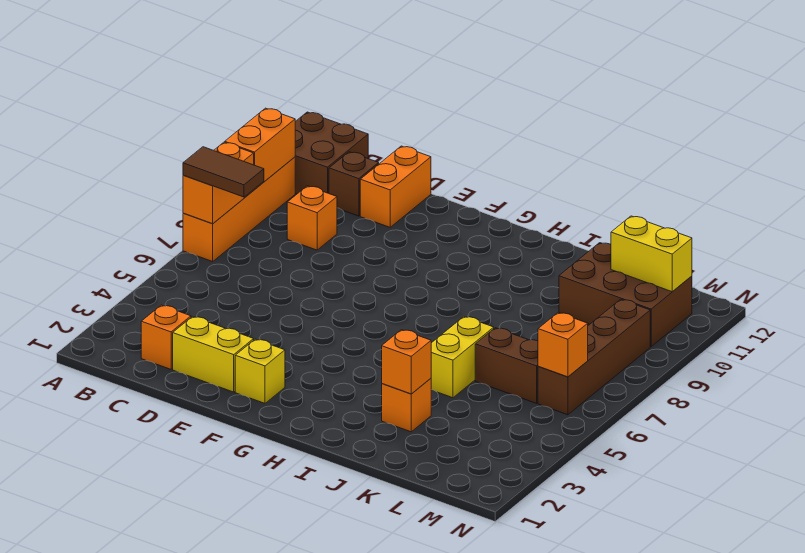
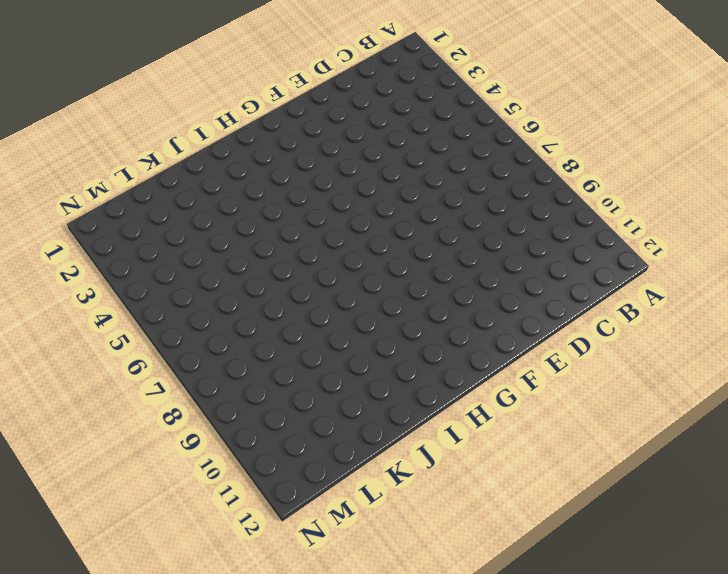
none -> orange 1x4 brick [183,157,295,261]
none -> brown 2x2 brick [295,112,368,194]
none -> orange 1x1 brick [141,305,191,369]

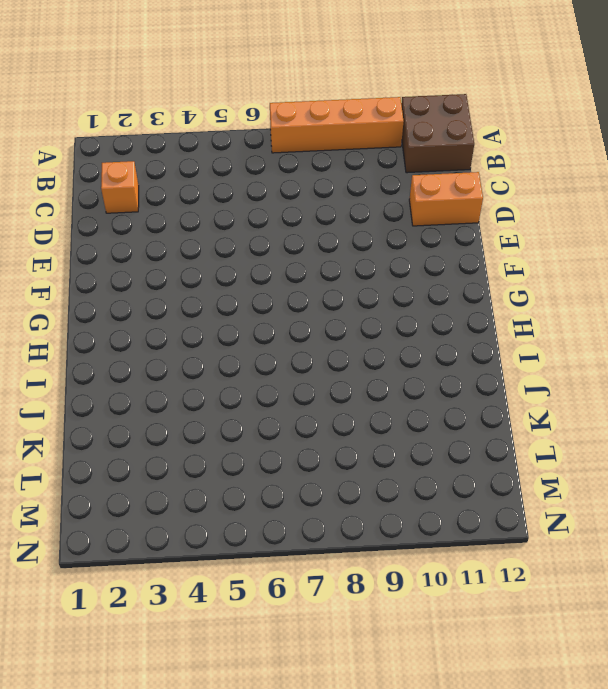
none -> orange 1x1 brick [287,186,337,250]
none -> brown 1x1 brick [329,152,379,216]
none -> yellow 1x2 brick [173,317,254,392]

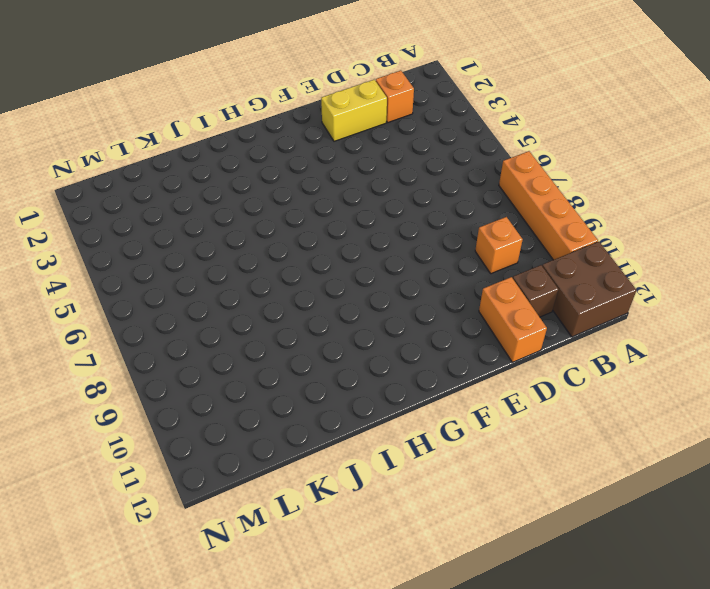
none -> yellow 1x1 brick [235,339,285,403]
none -> orange 1x1 brick [382,379,431,432]
none -> yellow 1x2 brick [431,317,494,398]

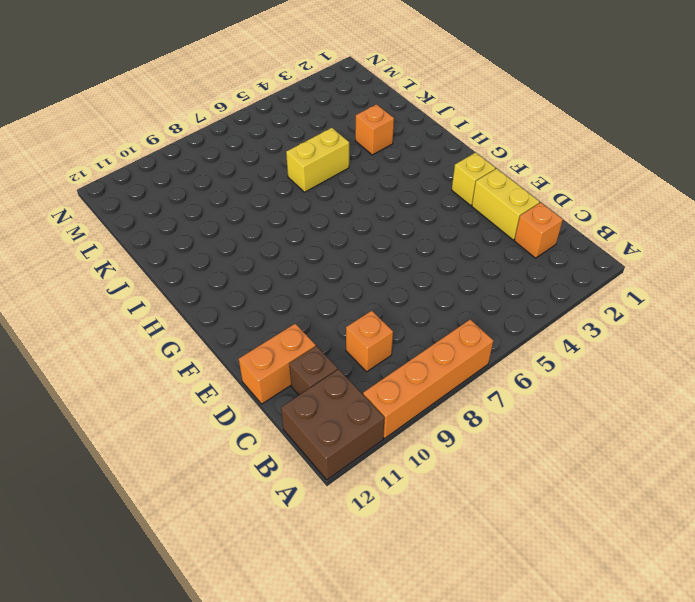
none -> brown 1x2 brick [475,328,538,403]
none -> brown 2x3 brick [559,243,692,346]
none -> brown 1x4 brick [538,299,650,415]

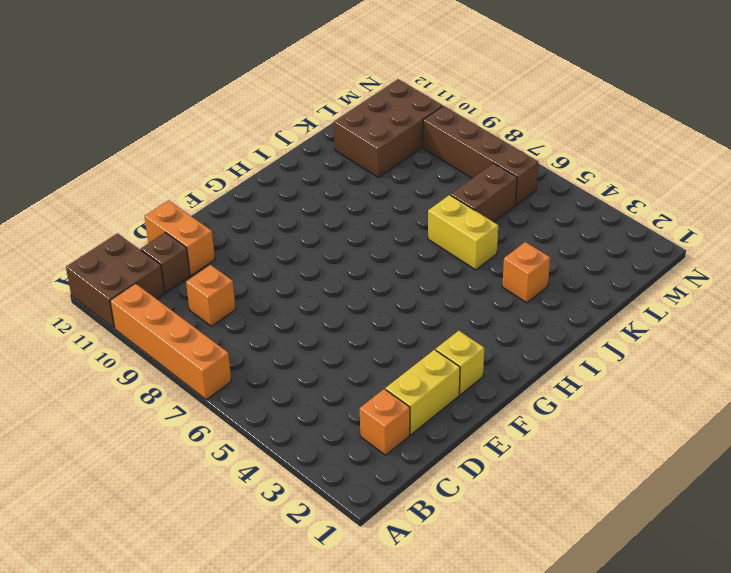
none -> orange 1x2 brick [183,142,254,224]
none -> orange 1x2 brick [225,108,295,190]
none -> orange 1x1 brick [382,330,431,394]

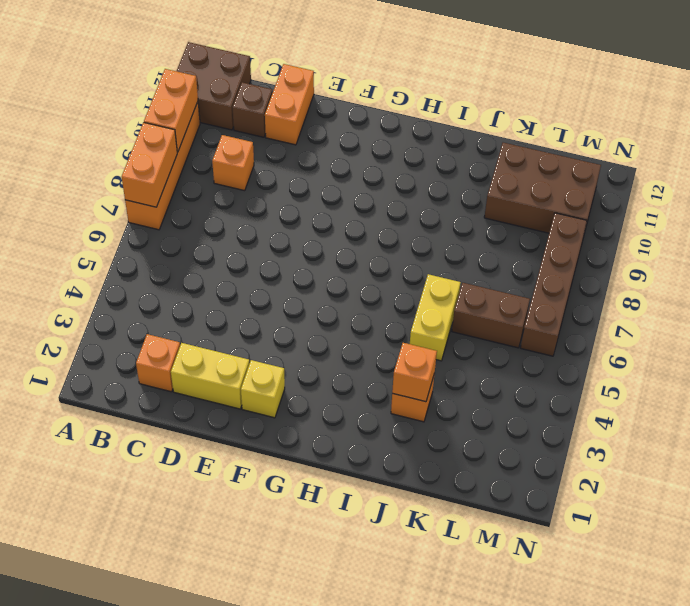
none -> yellow 1x2 brick [611,216,692,292]
none -> orange 1x1 brick [538,313,588,377]
none -> brown 1x2 tile [183,147,264,197]

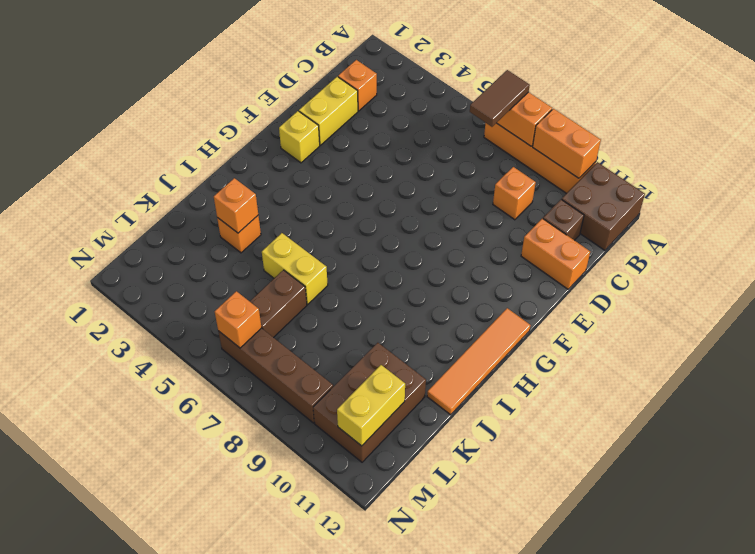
orange 1x4 tile [427,308,531,415] -> none

